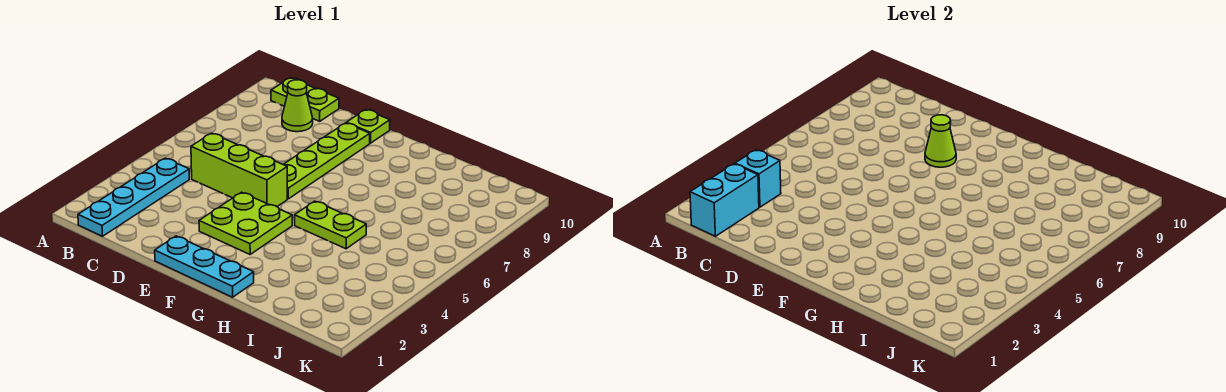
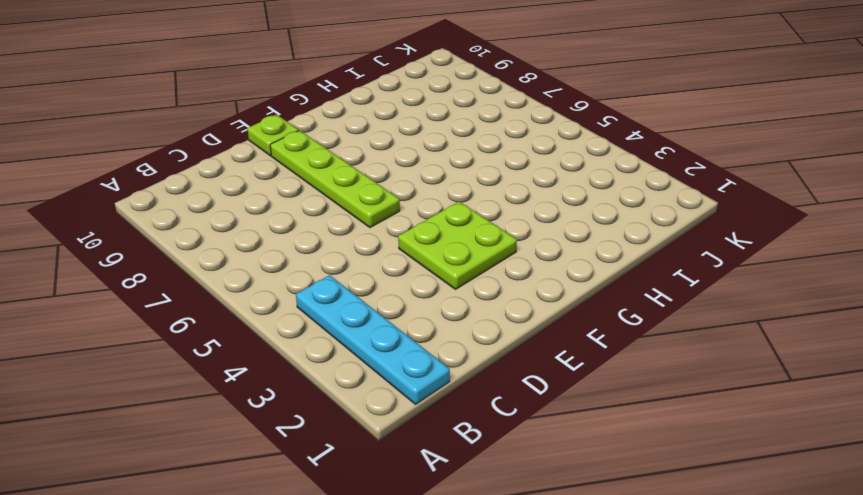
none -> lime 1x2 plate [271,78,339,121]
none -> lime 1x3 brick [191,133,287,206]
none -> lime 1x1 cone [282,80,313,132]

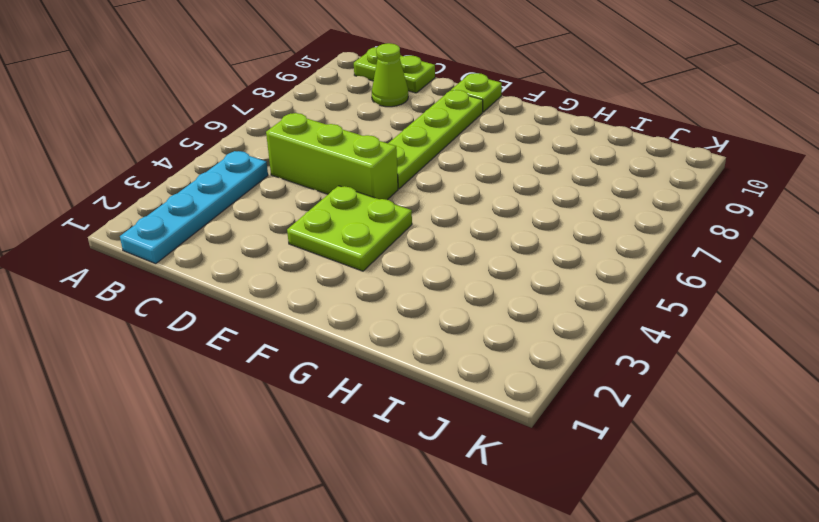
none -> cyan 1x3 plate [155,236,254,297]
none -> lime 1x2 plate [295,201,366,249]
none -> cyan 1x2 brick [690,164,759,236]

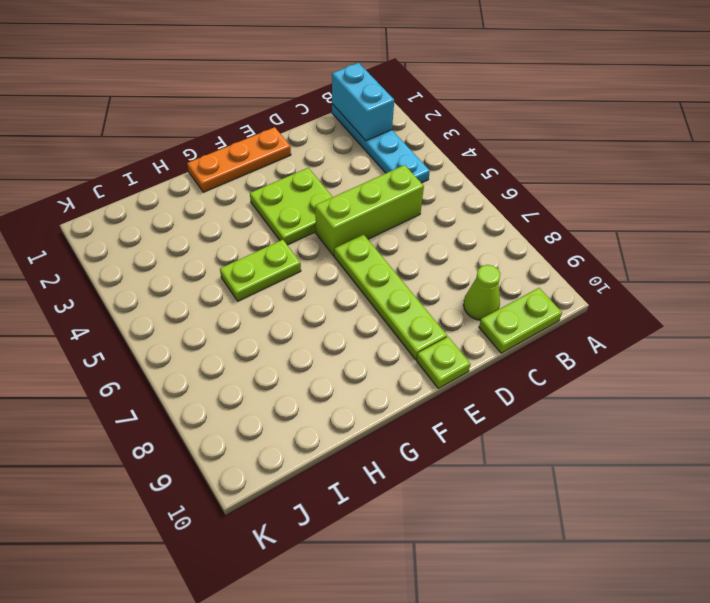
orange 1x3 plate [187,127,291,192] -> cyan 1x3 plate [155,236,254,297]
none -> cyan 1x1 brick [735,150,781,207]
none -> lime 1x1 cone [925,115,956,167]

